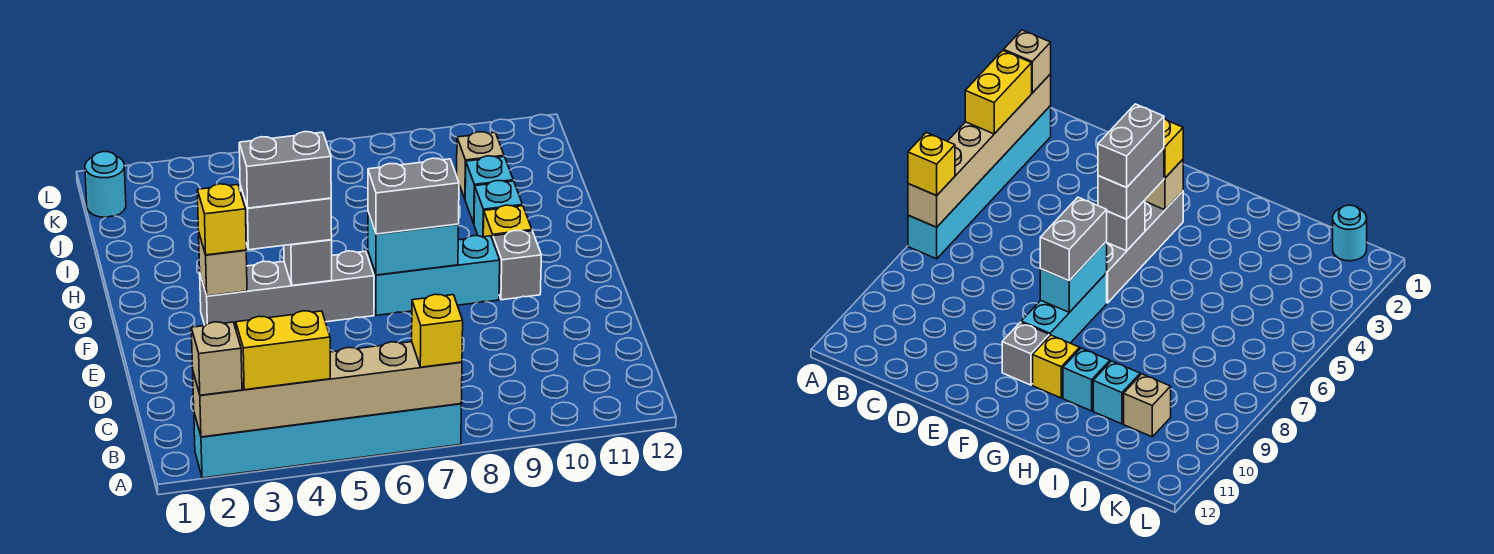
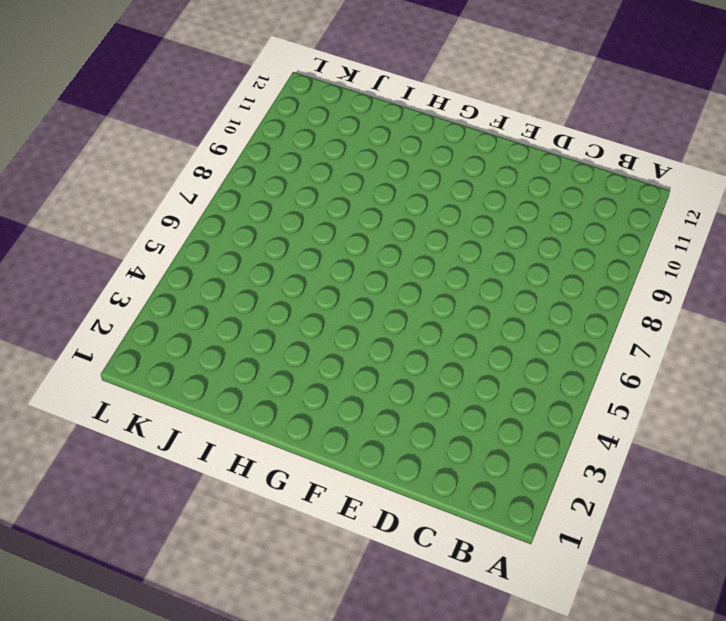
none -> cyan 1x6 brick [194,404,461,478]
none -> grey 1x4 brick [200,251,374,329]
none -> cyan 1x3 brick [368,236,500,315]

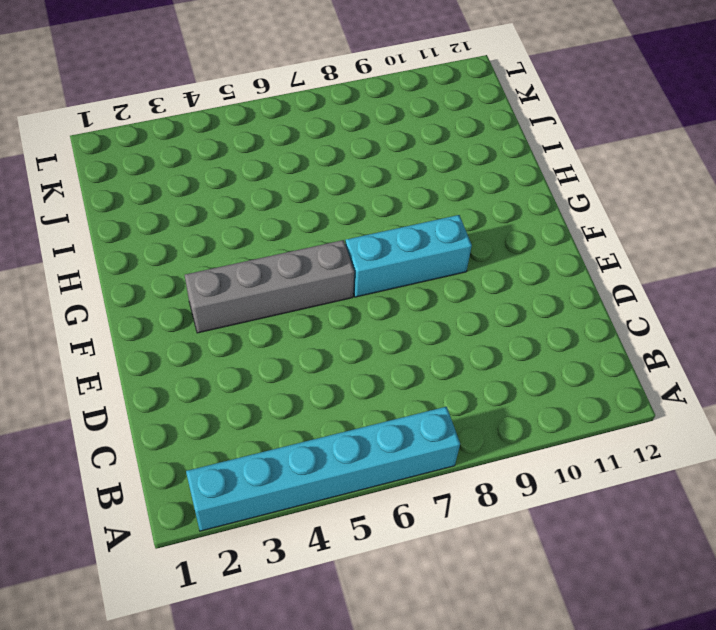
none -> grey 1x1 brick [493,231,541,300]
none -> yellow 1x1 brick [483,205,532,240]
none -> cyan 1x1 brick [474,181,523,237]

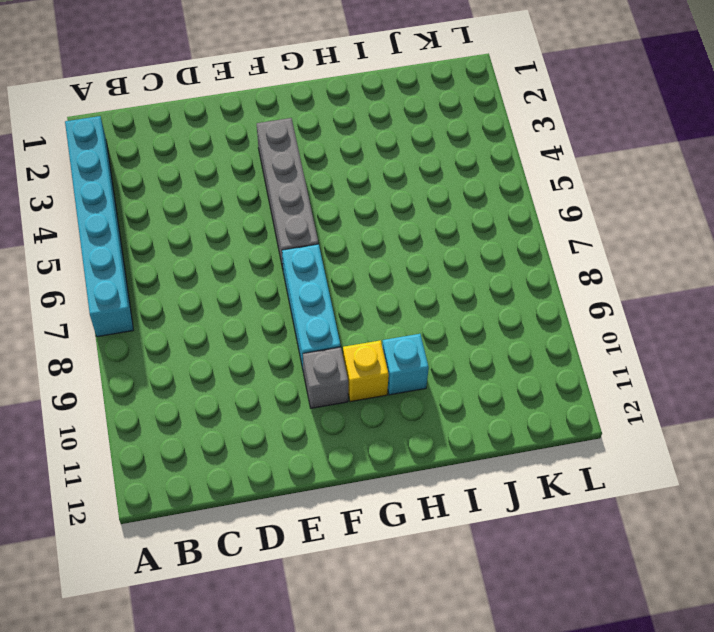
none -> cyan 1x1 brick [465,156,513,223]
none -> tan 1x1 brick [457,132,504,199]
none -> cyan 1x1 round brick [85,152,126,217]

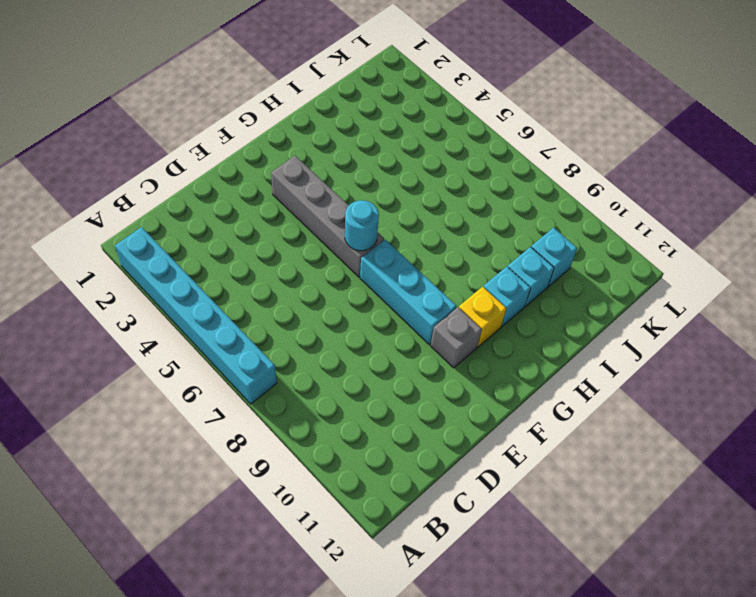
cyan 1x1 round brick [345,200,379,251] -> cyan 1x1 round brick moved to [85,152,126,217]
cyan 1x1 brick [531,228,577,287] -> tan 1x1 brick [457,132,504,199]
none -> tan 1x6 brick [193,342,462,437]
none -> tan 1x1 brick [199,234,247,296]
none -> grey 1x1 brick [284,240,332,285]

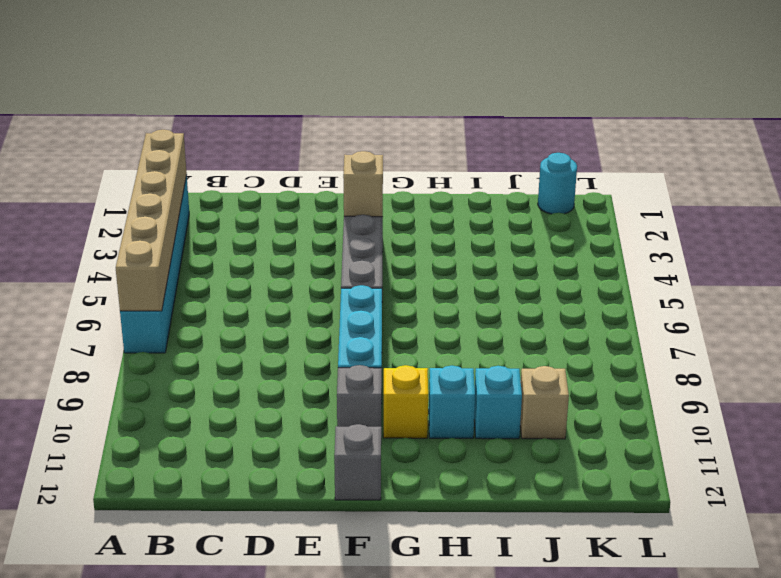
grey 1x1 brick [334,424,381,500] -> grey 1x1 brick moved to [284,240,332,285]
none -> cyan 1x2 brick [368,212,459,275]
none -> tan 1x1 brick [191,322,242,395]
none -> yellow 1x2 brick [236,311,330,390]

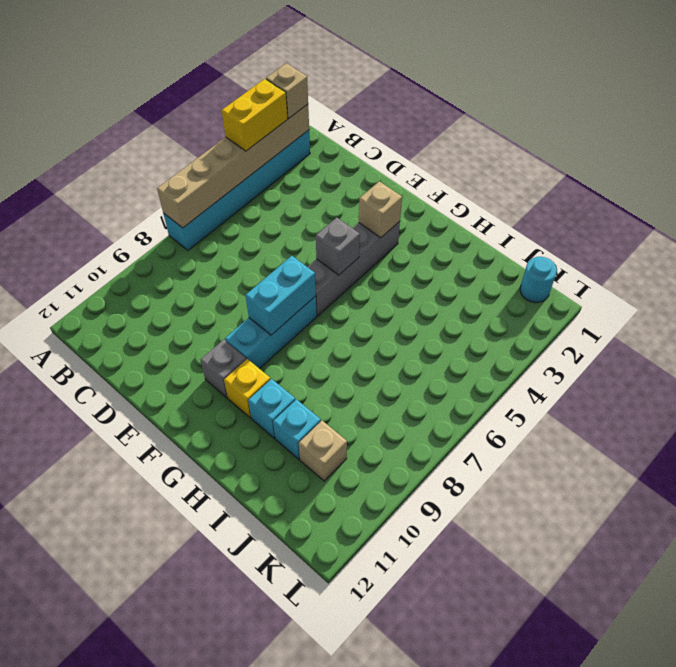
none -> yellow 1x1 brick [412,294,463,367]
none -> yellow 1x1 brick [197,184,246,255]
none -> grey 1x2 brick [240,186,332,250]

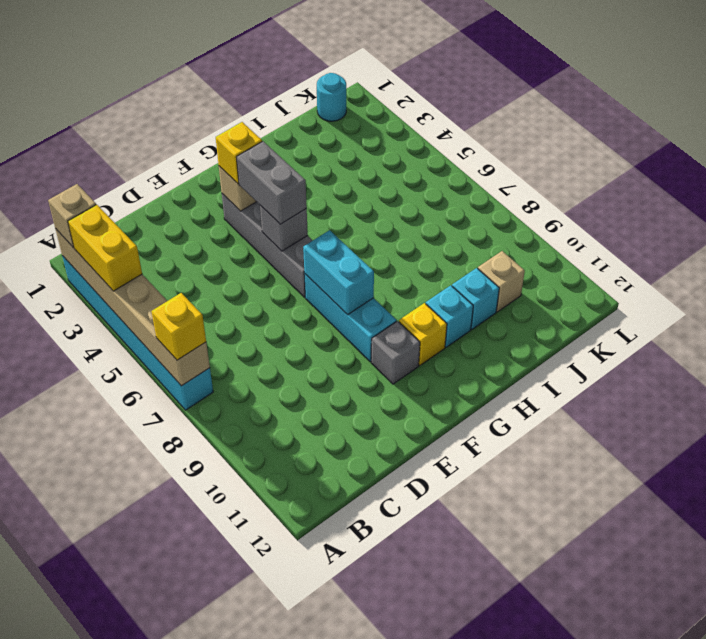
none -> grey 1x2 brick [368,158,459,234]
none -> grey 1x2 brick [239,132,331,208]

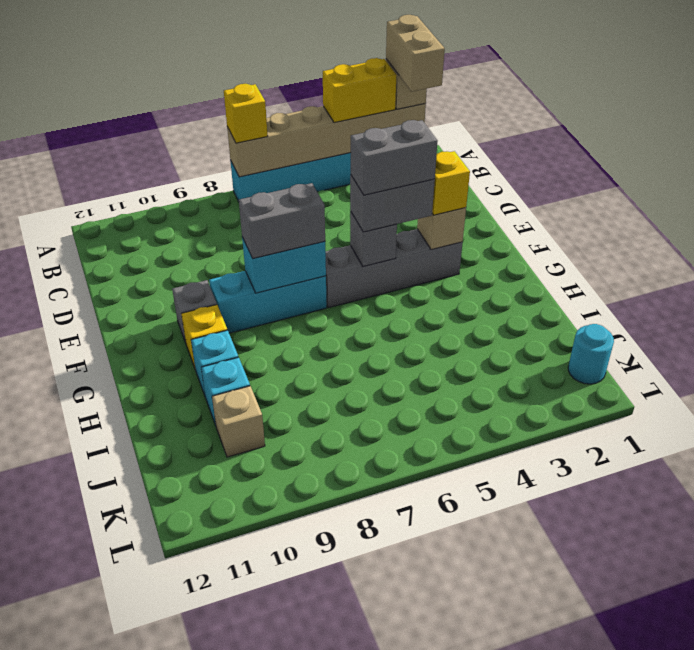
tan 1x2 brick [386,15,445,92] -> none

